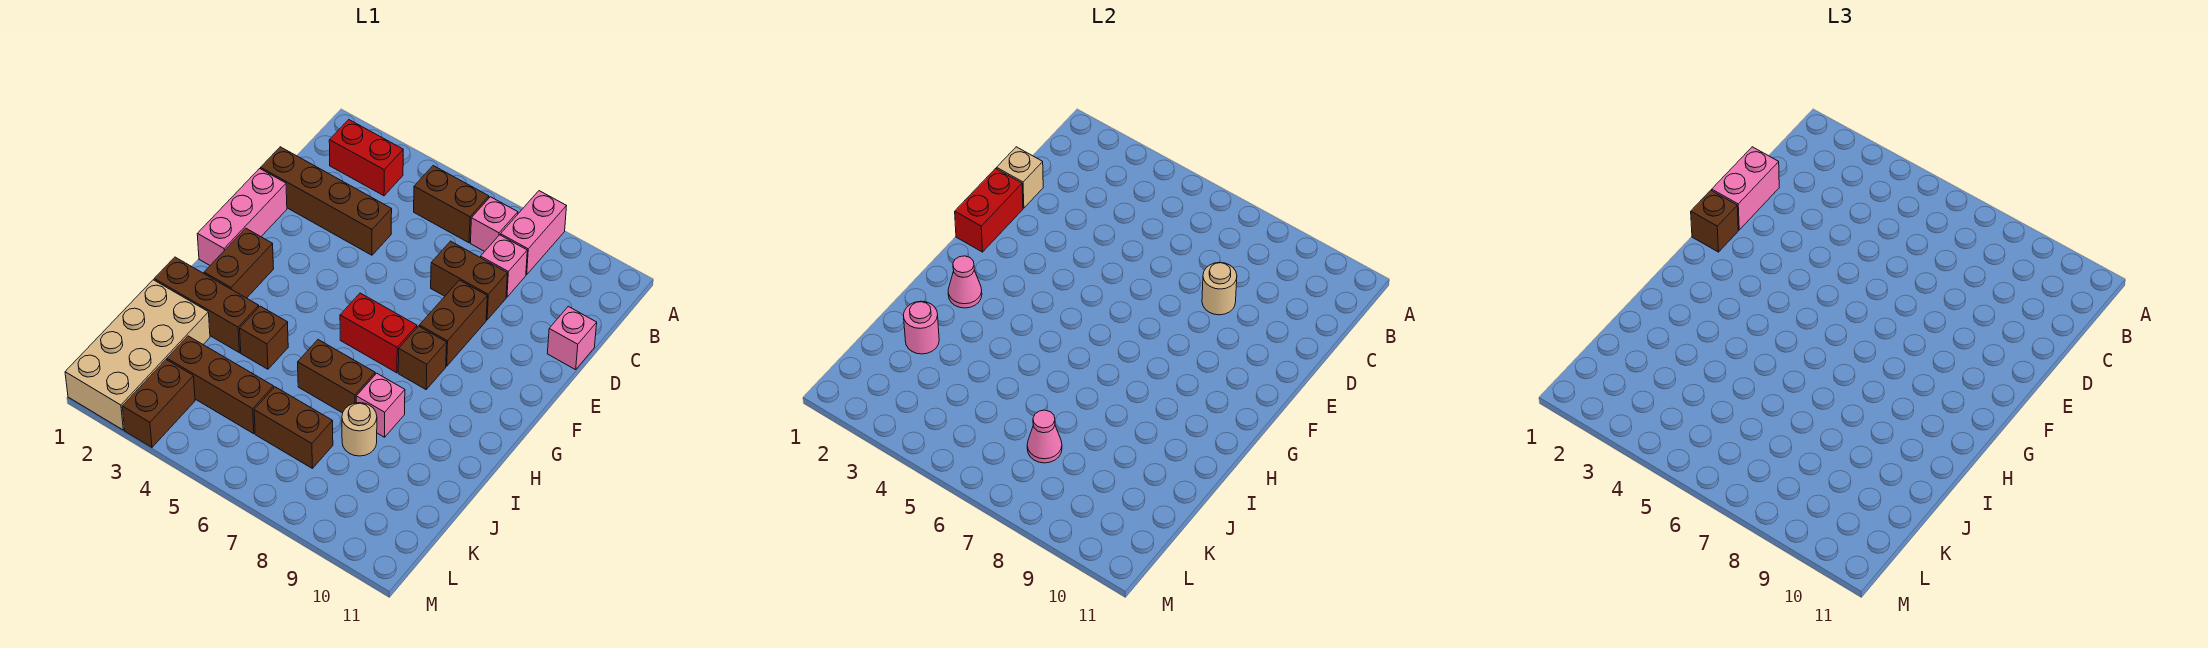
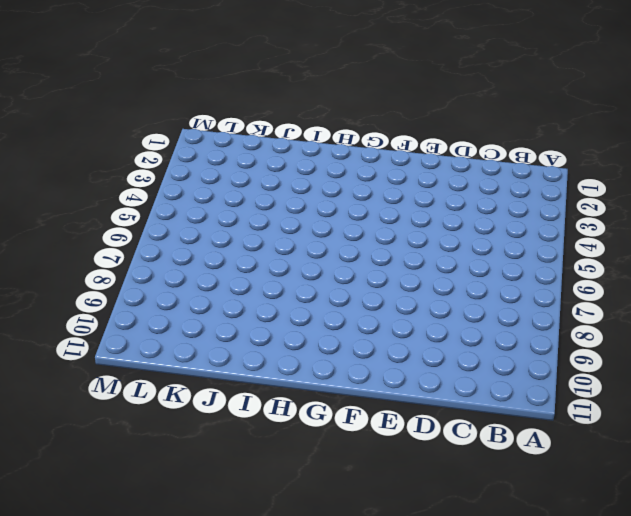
none -> pink 1x2 brick [500,191,566,275]
none -> red 1x2 brick [329,120,403,196]
none -> brown 1x2 brick [414,166,489,243]
none -> pink 1x1 brick [471,197,518,252]

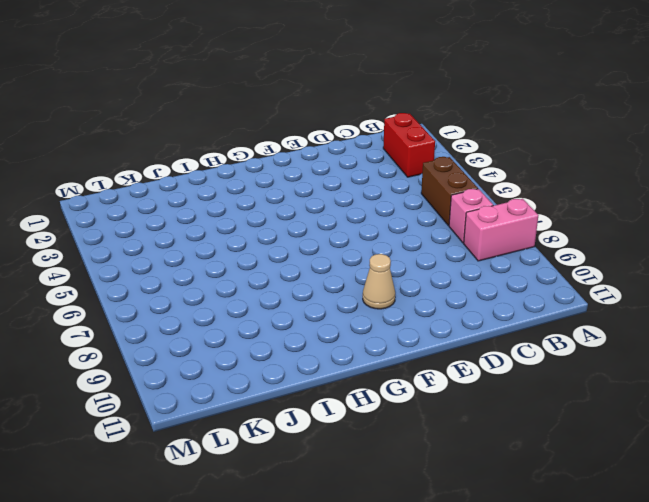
tan 1x1 cone [363,254,395,309] -> none
none -> pink 1x1 brick [481,235,527,297]
none -> brown 1x4 brick [261,147,392,255]
none -> brown 1x2 brick [431,241,507,320]
none -> pink 1x1 brick [547,306,597,370]

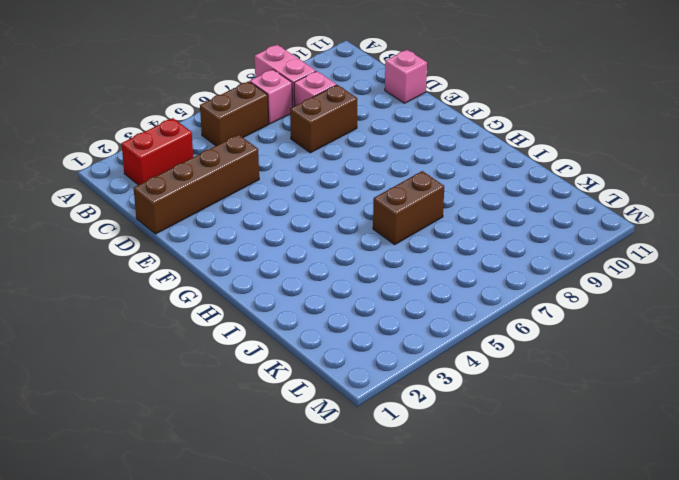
none -> pink 1x3 brick [197,169,287,265]
none -> brown 1x2 brick [419,280,487,366]
none -> brown 1x2 brick [204,228,274,298]
none -> red 1x2 brick [340,293,417,373]

